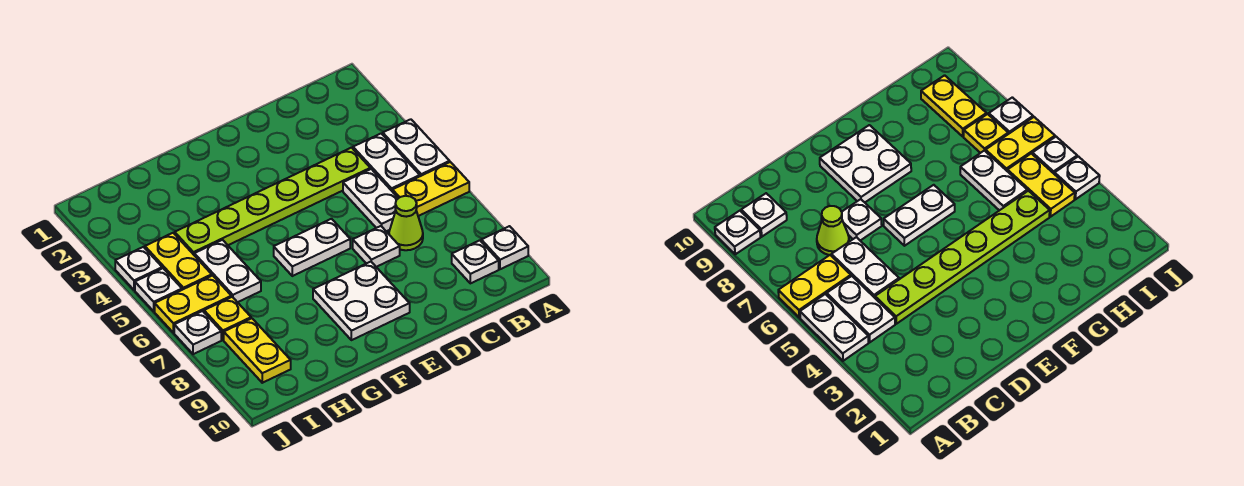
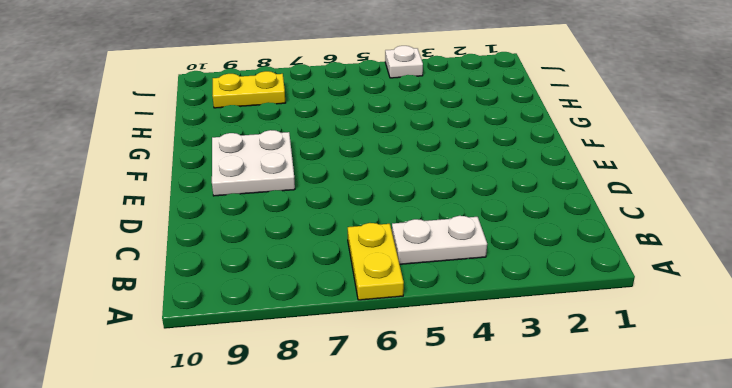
none -> white 1x2 plate [383,119,450,176]
none -> white 1x1 plate [481,226,528,269]
none -> white 1x1 plate [452,240,499,283]

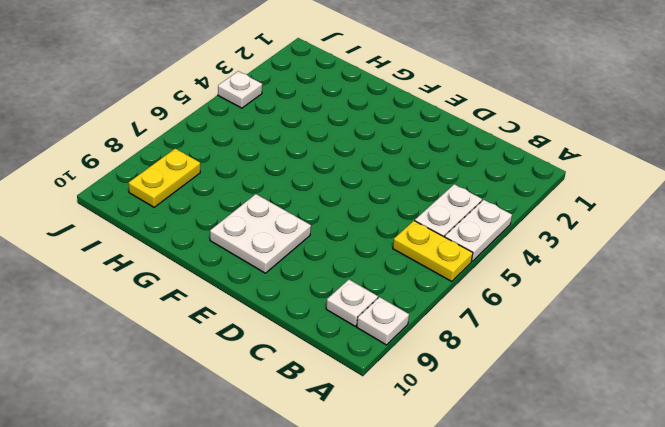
none -> lime 1x6 plate [175,148,370,255]
none -> white 1x2 plate [343,169,398,231]
none -> lime 1x1 cone [389,196,423,250]

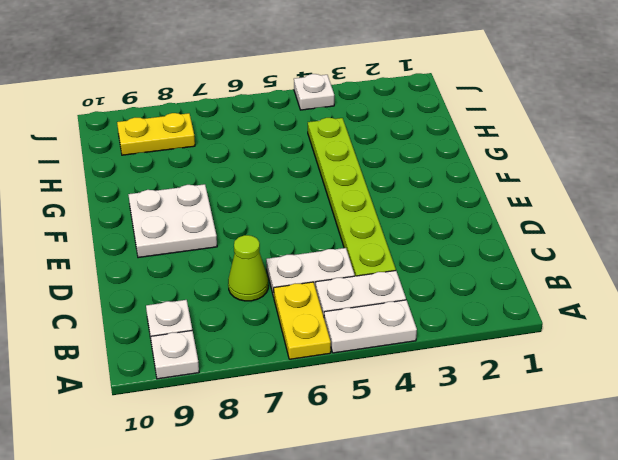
none -> white 1x1 plate [353,226,400,267]
none -> white 1x2 plate [274,219,350,276]
none -> white 1x2 plate [194,240,261,302]

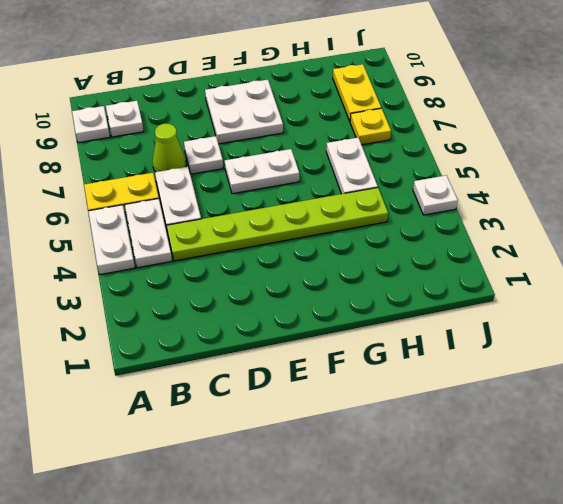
none -> yellow 1x2 plate [145,233,212,290]
none -> yellow 1x2 plate [155,276,231,333]
none -> white 1x1 plate [135,268,182,311]

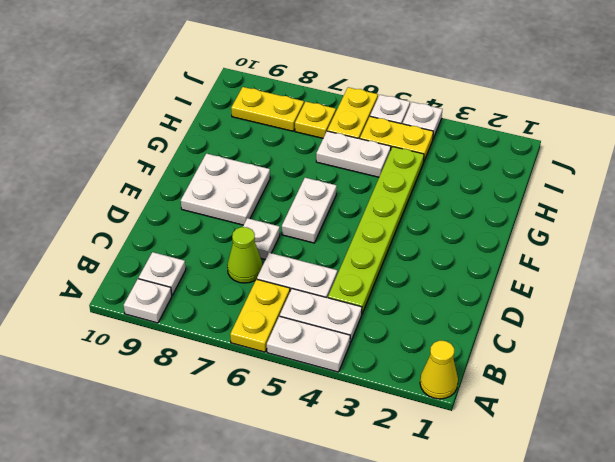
yellow 1x1 cone [420,341,458,399] -> none
none -> white 1x1 plate [174,311,221,354]

